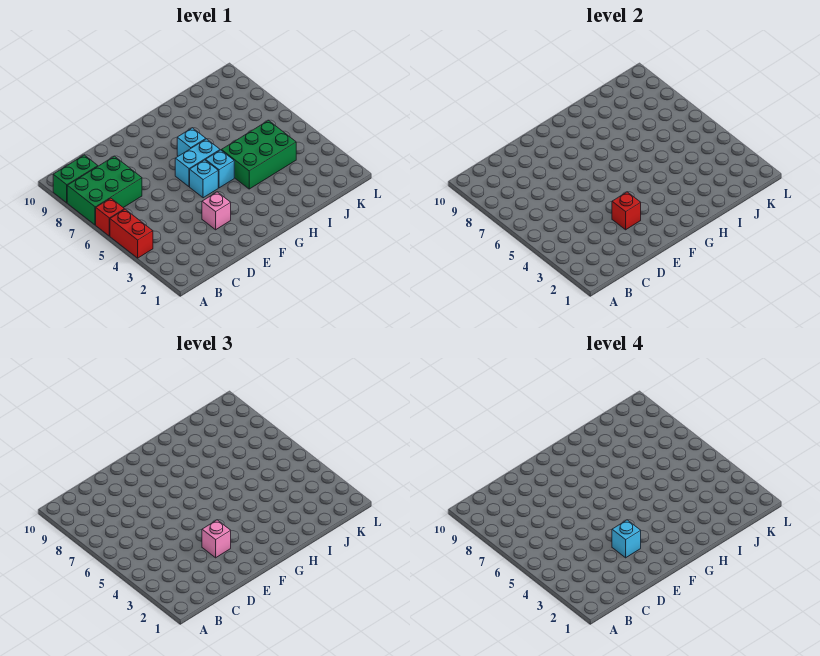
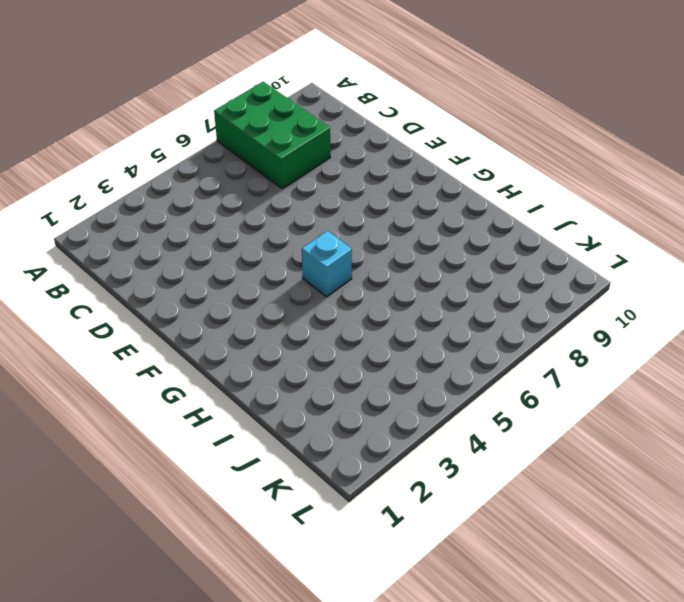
none -> red 1x2 brick [110,209,153,258]
none -> red 1x1 brick [96,198,124,236]
none -> green 1x2 brick [53,155,98,203]

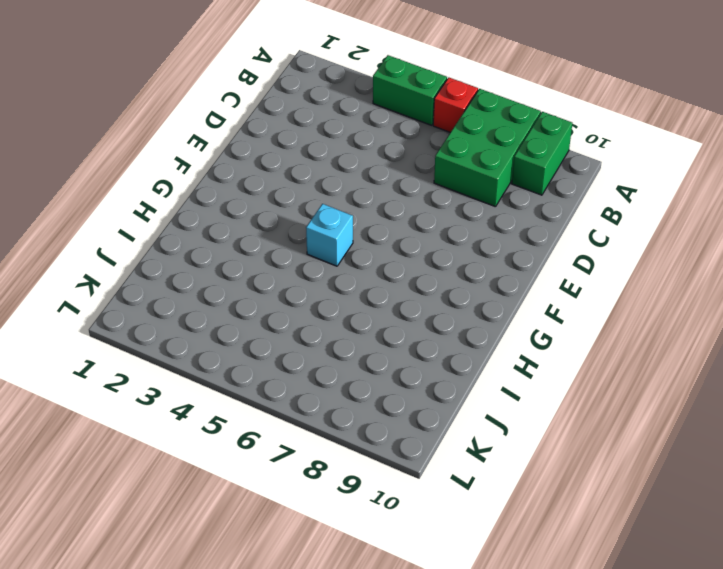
green 1x2 brick [373,55,447,125] -> red 1x2 brick [110,209,153,258]
none -> pink 1x1 brick [202,192,231,230]
none -> cyan 1x1 brick [190,160,218,198]
none -> cyan 1x2 brick [175,139,220,187]

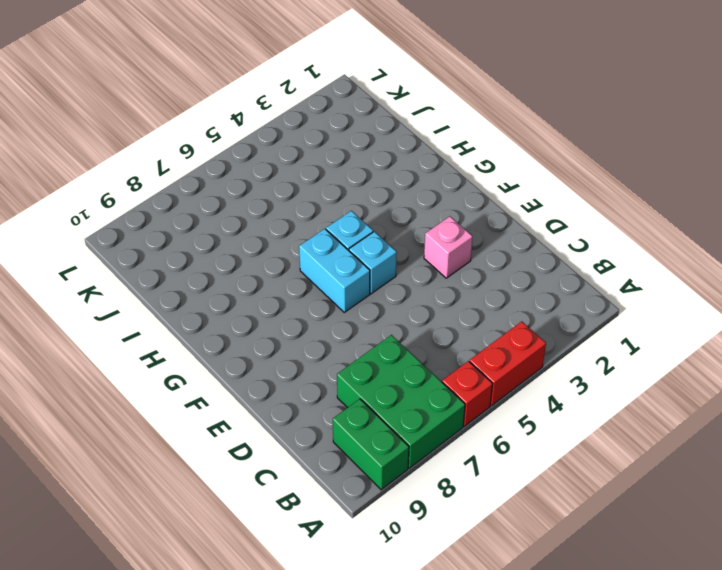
none -> cyan 1x1 brick [177,128,206,156]
none -> green 2x3 brick [221,120,296,189]
none -> red 1x1 brick [612,192,641,230]

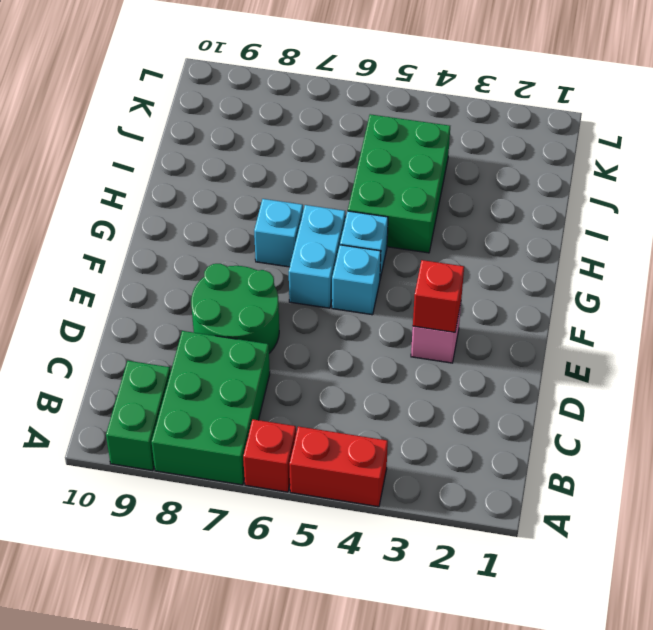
green 2x2 round brick [191,264,279,353] -> none
none -> pink 1x1 brick [202,520,231,558]
none -> cyan 1x1 brick [612,520,641,558]

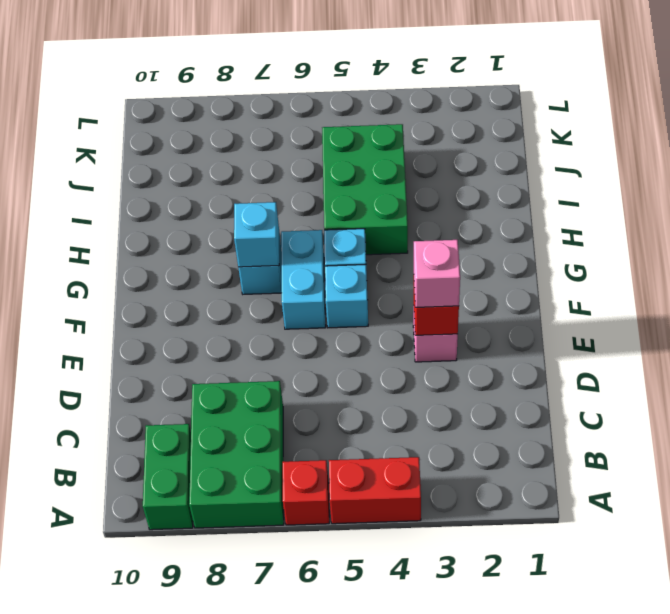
cyan 1x1 brick [234,202,279,267] -> cyan 1x1 brick moved to [612,520,641,558]

